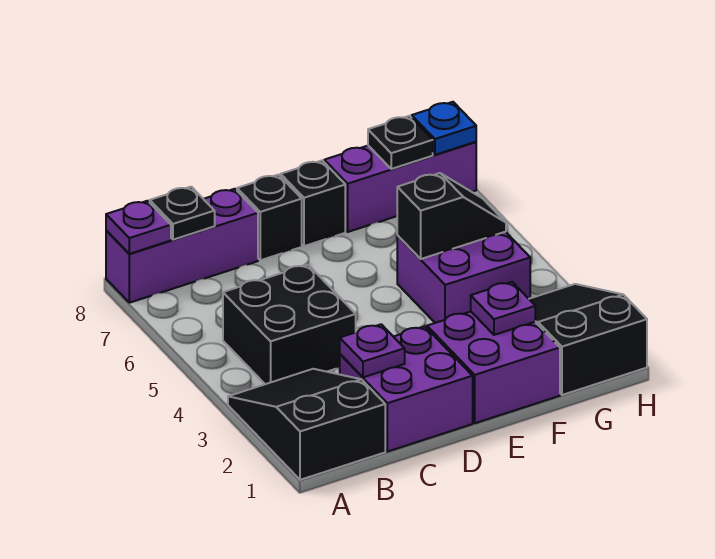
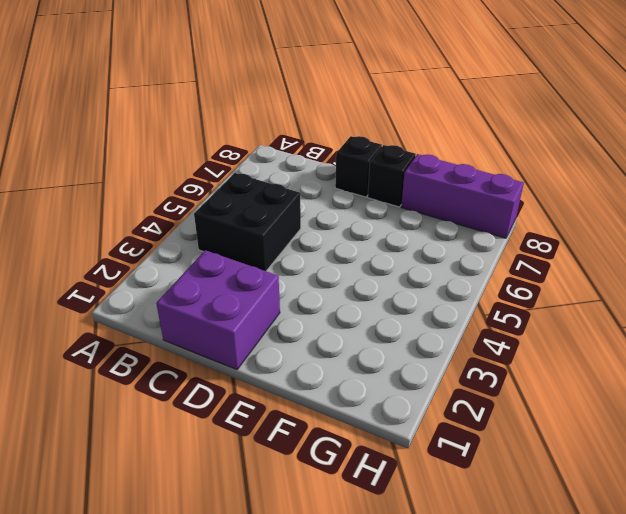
none -> black 2x3 slope [228,369,385,480]
none -> purple 1x3 brick [106,189,258,303]
none -> purple 2x2 brick [427,312,560,423]

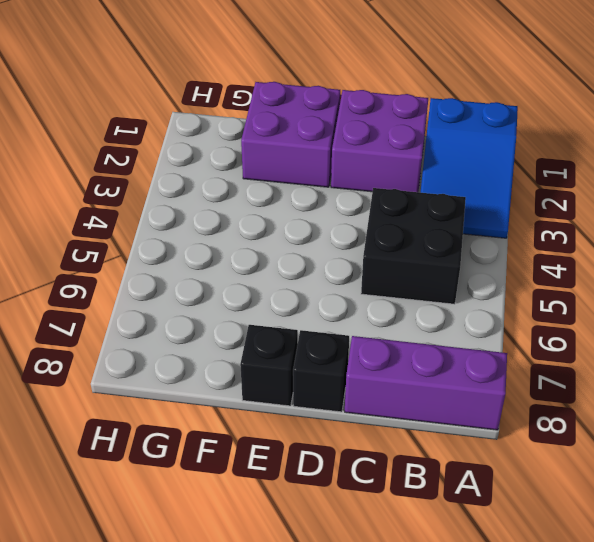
blue 2x3 slope [421,98,518,238] -> black 2x3 slope [228,369,385,480]
none -> purple 2x2 brick [397,232,530,323]
none -> purple 1x3 brick [324,142,476,232]
none -> black 2x3 slope [529,284,647,395]

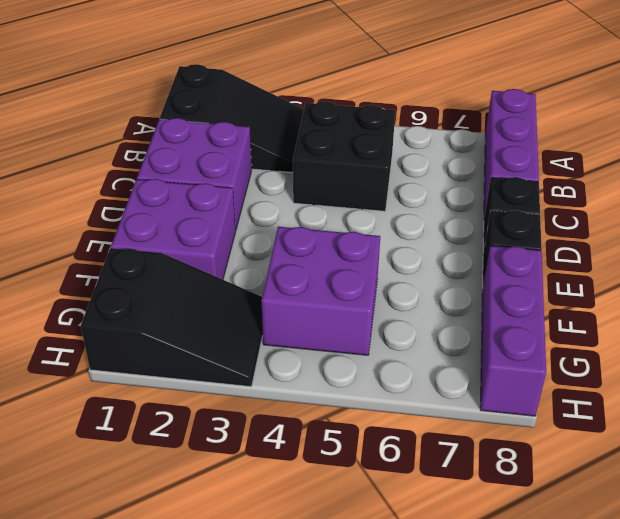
none -> purple 1x1 plate [106,201,171,254]
none -> black 1x1 plate [150,187,215,240]
none -> purple 1x1 plate [340,324,405,377]

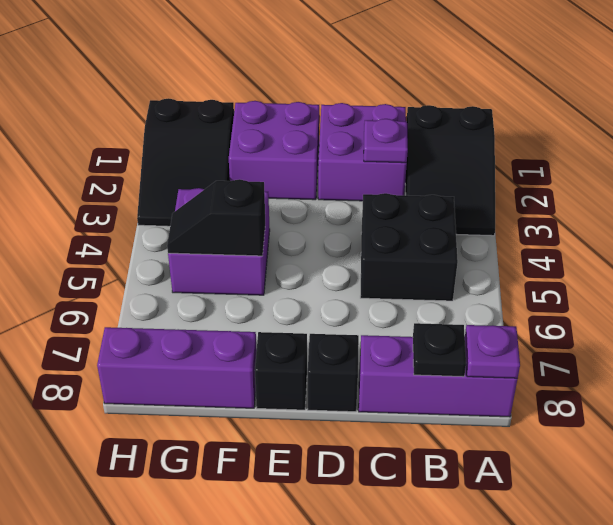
none -> purple 1x1 plate [471,282,535,335]
none -> black 1x1 plate [368,116,433,169]
none -> blue 1x1 plate [412,102,476,155]

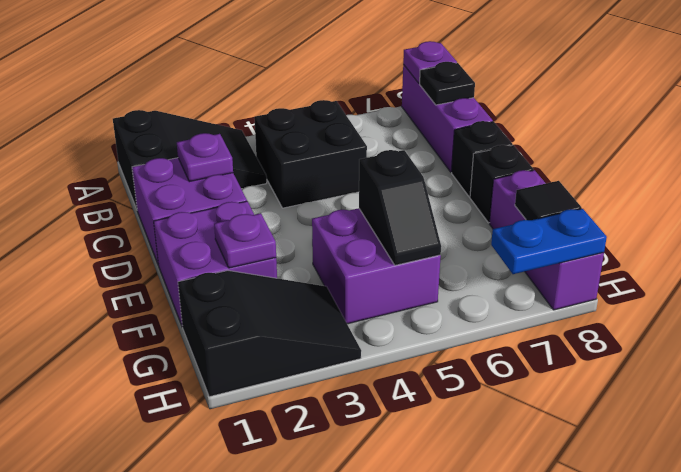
black 1x1 tile [515,181,582,220] -> black 1x1 plate [368,116,433,169]
blue 1x2 plate [491,209,607,274] -> blue 1x1 plate [412,102,476,155]

